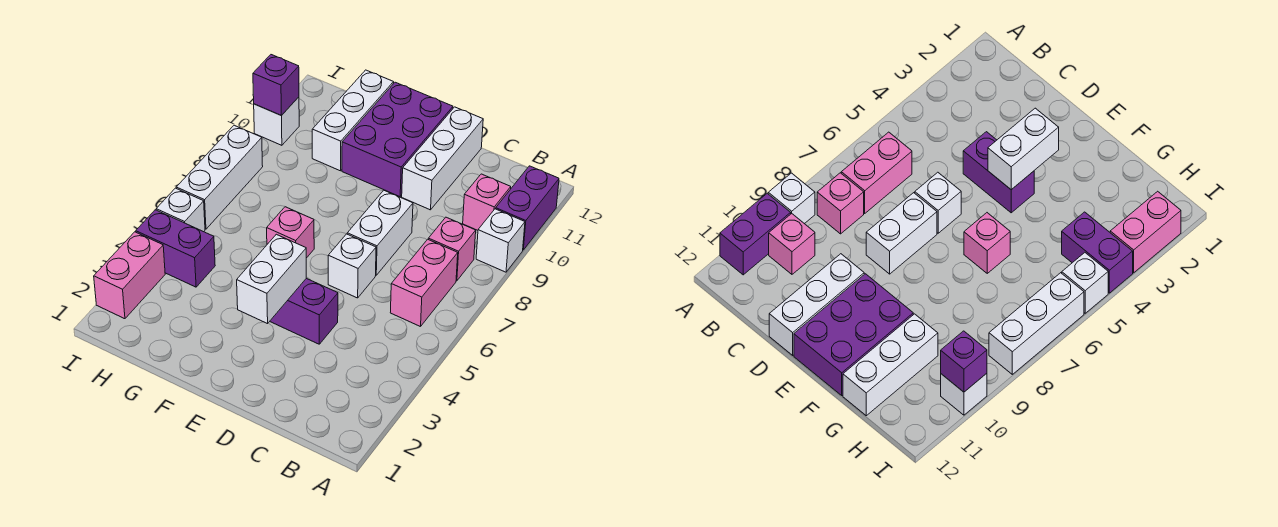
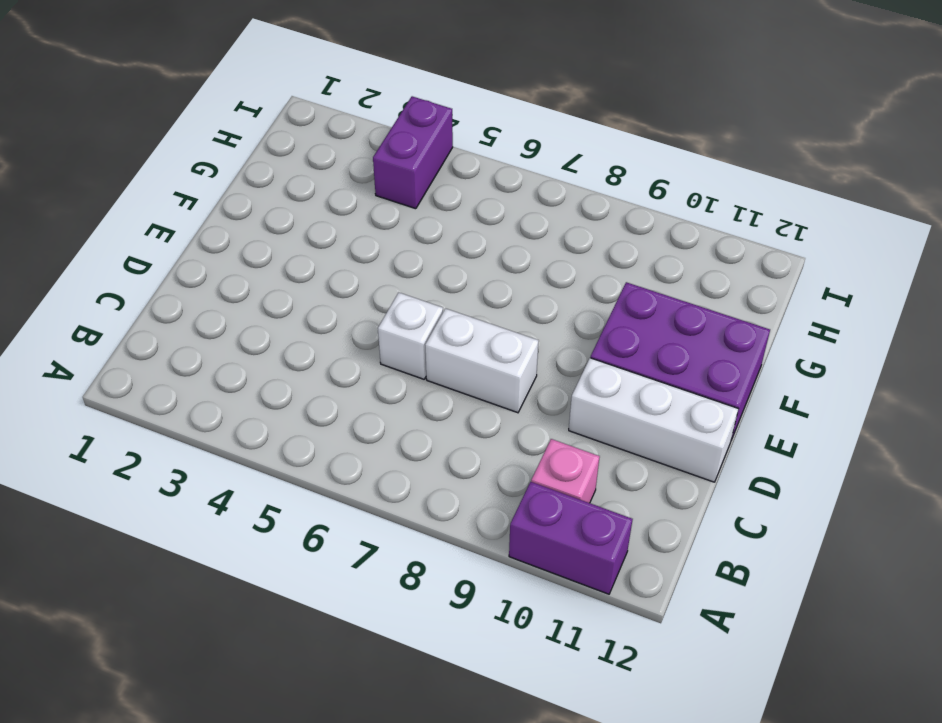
none -> white 1x1 brick [476,209,525,272]
none -> pink 1x2 brick [390,239,458,327]
none -> pink 1x1 brick [428,217,476,281]

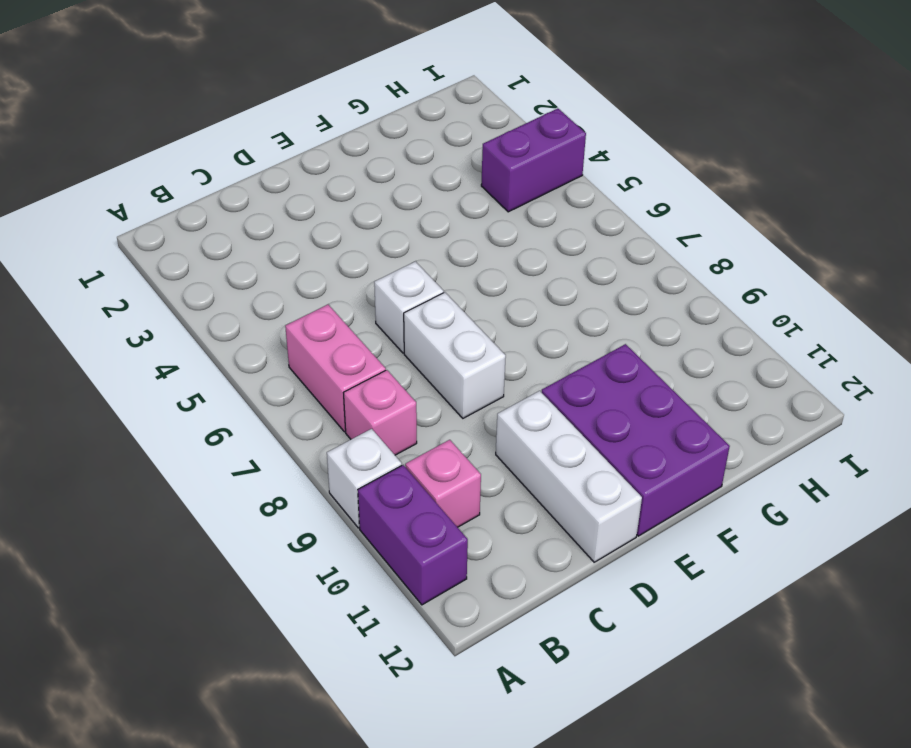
none -> purple 1x2 brick [270,278,338,344]
none -> pink 1x1 brick [267,207,314,258]
none -> white 1x3 brick [312,70,394,171]

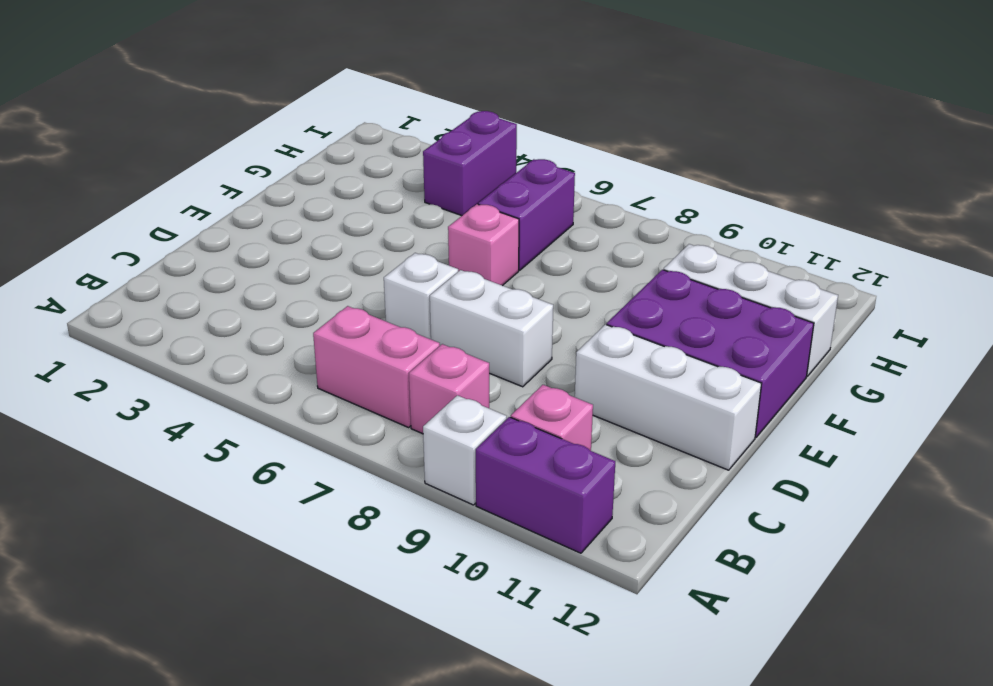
purple 1x2 brick [478,159,575,270] -> purple 1x2 brick moved to [270,278,338,344]
none -> pink 1x2 brick [94,232,165,319]
none -> white 1x1 brick [156,188,205,232]
none -> white 1x3 brick [176,125,263,229]

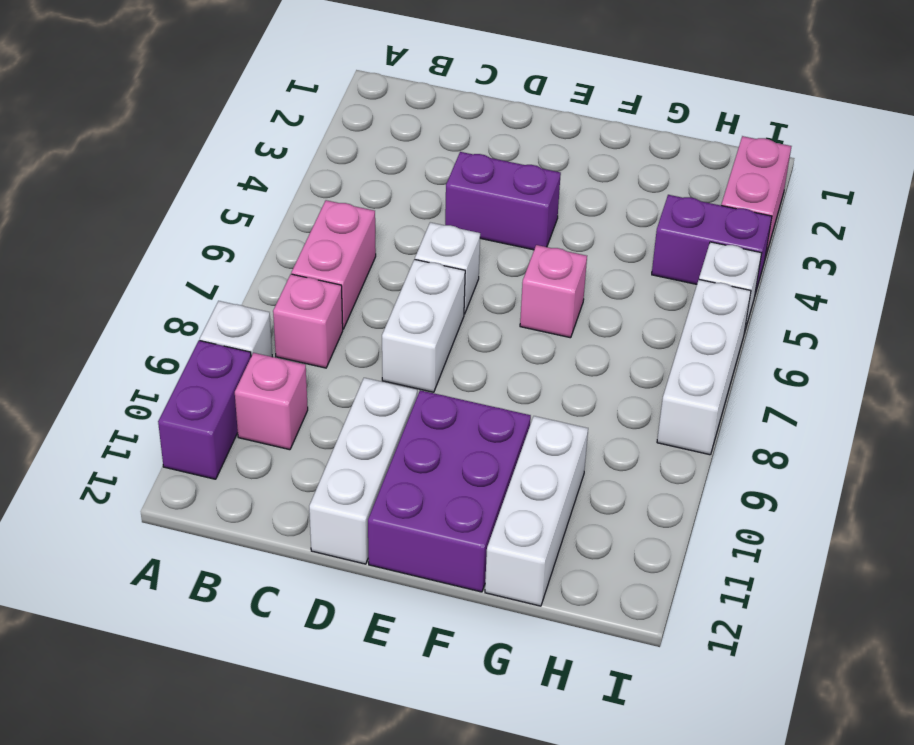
none -> white 1x1 brick [254,97,299,145]
none -> white 1x2 brick [237,234,306,324]
none -> purple 1x1 brick [253,55,299,116]

